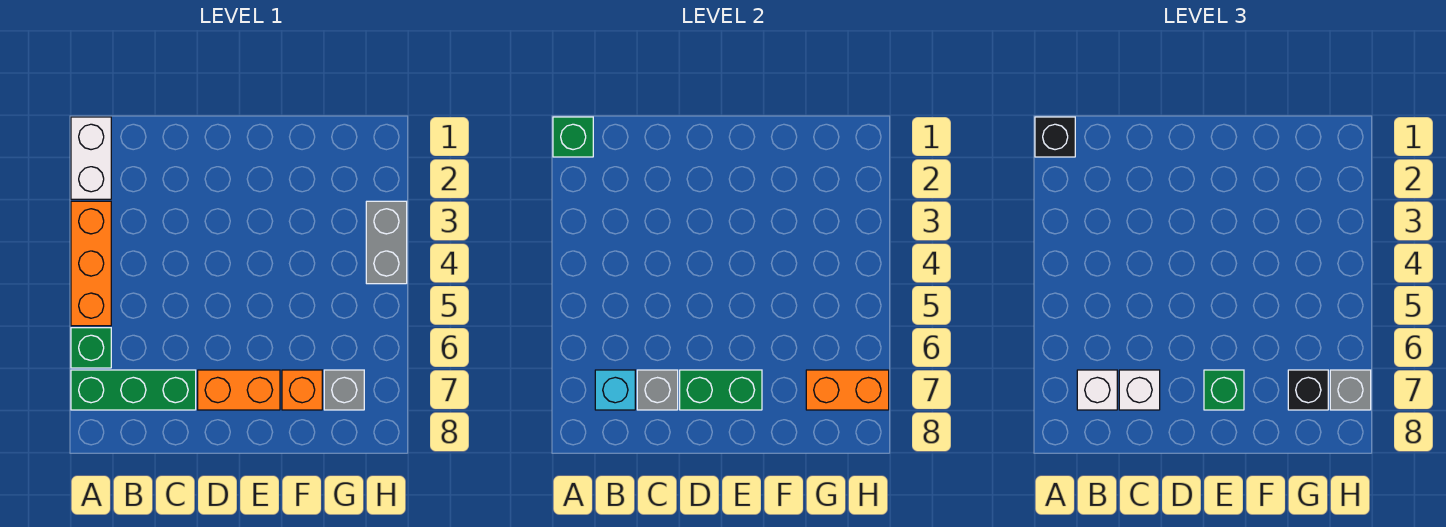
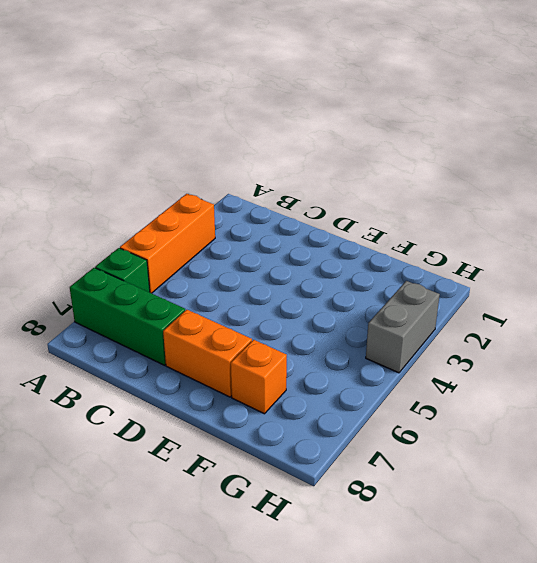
none -> white 1x2 brick [71,117,111,199]
none -> grey 1x1 brick [324,370,364,410]
none -> green 1x1 brick [553,117,593,157]

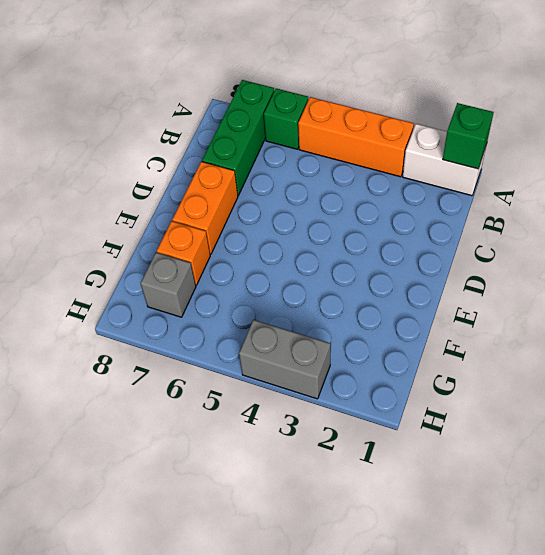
none -> cyan 1x1 brick [595,370,635,410]
none -> grey 1x1 brick [637,370,678,410]
none -> green 1x2 brick [680,370,762,410]

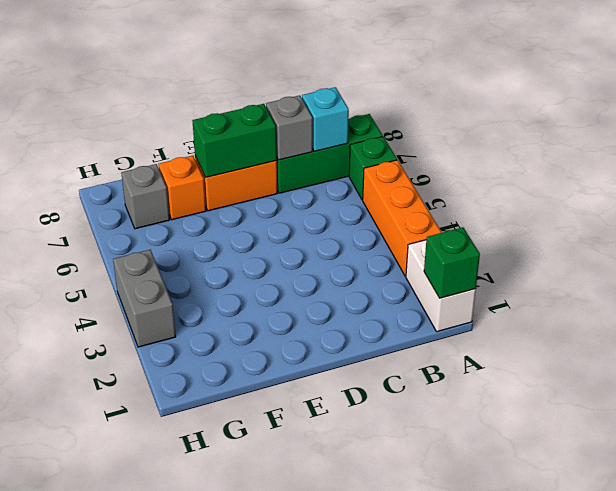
none -> orange 1x2 brick [806,370,889,410]
none -> black 1x1 brick [1035,117,1075,157]
none -> white 1x1 brick [1077,370,1117,410]

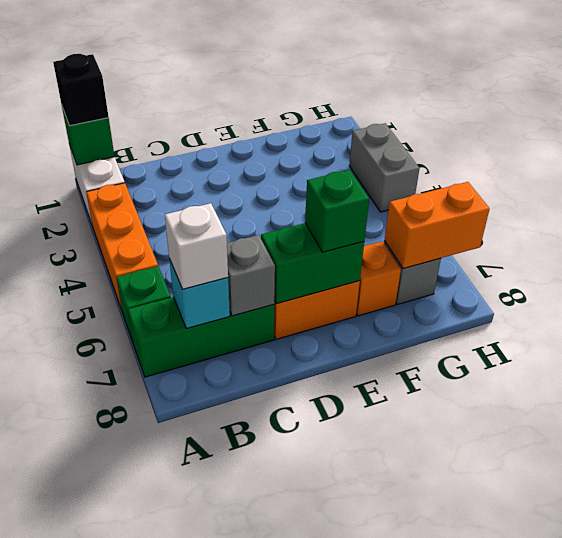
none -> white 1x1 brick [1119,370,1160,410]
none -> black 1x1 brick [1288,370,1328,410]
none -> grey 1x1 brick [1330,370,1371,410]

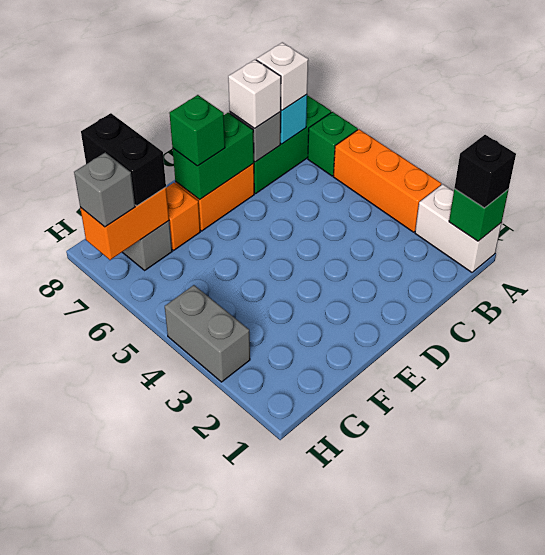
black 1x2 brick [81,113,166,206] -> black 1x1 brick [1288,370,1328,410]

